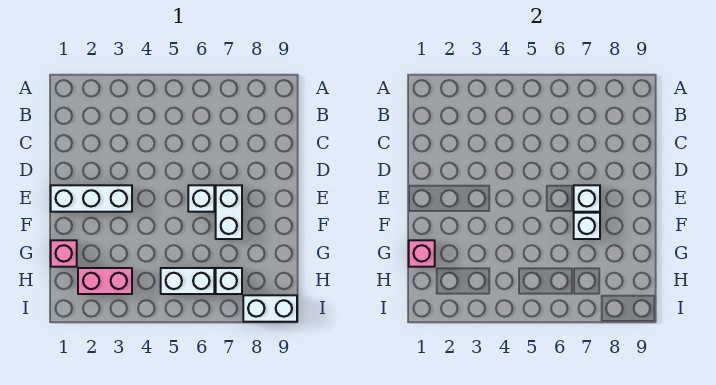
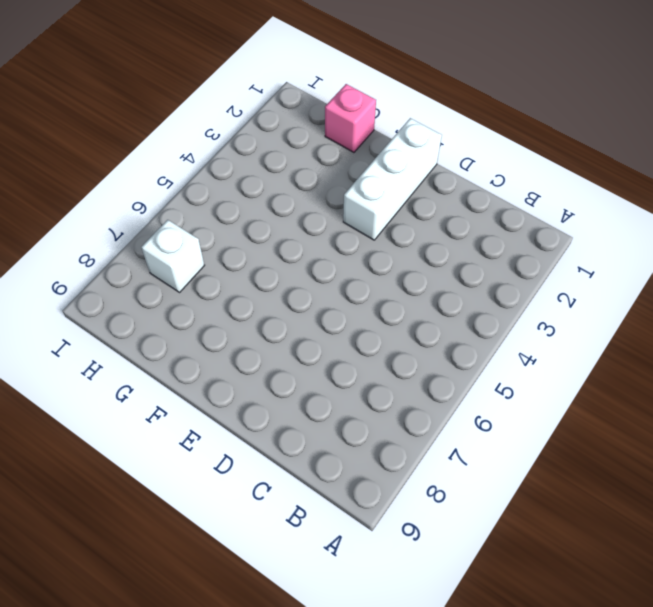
none -> white 1x1 brick [188,185,214,212]
none -> white 1x2 brick [216,185,242,239]

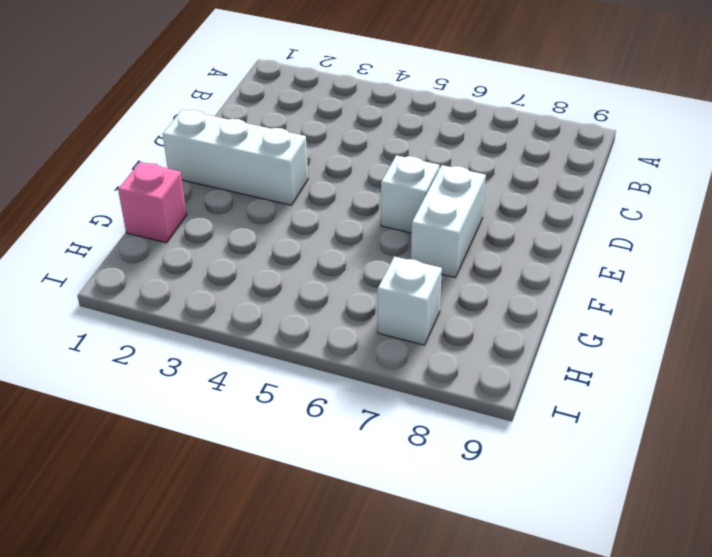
none -> pink 1x2 brick [78,268,132,294]
none -> white 1x2 brick [161,268,214,294]

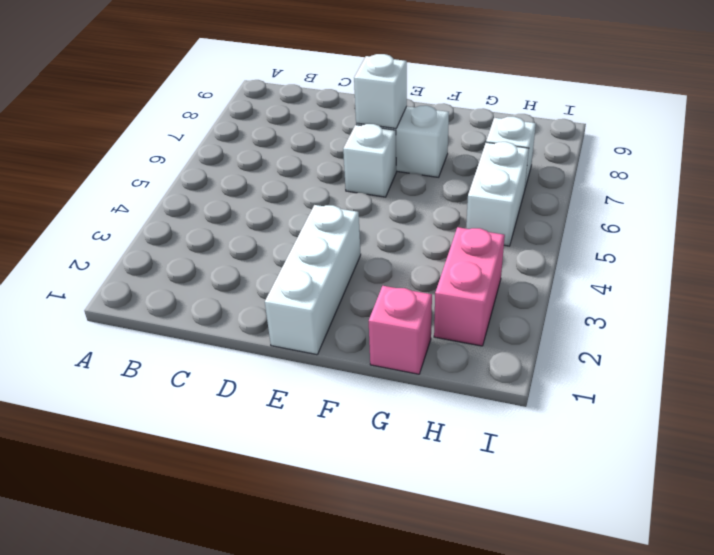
none -> white 1x2 brick [243,295,297,322]
none -> white 1x1 brick [574,213,600,239]

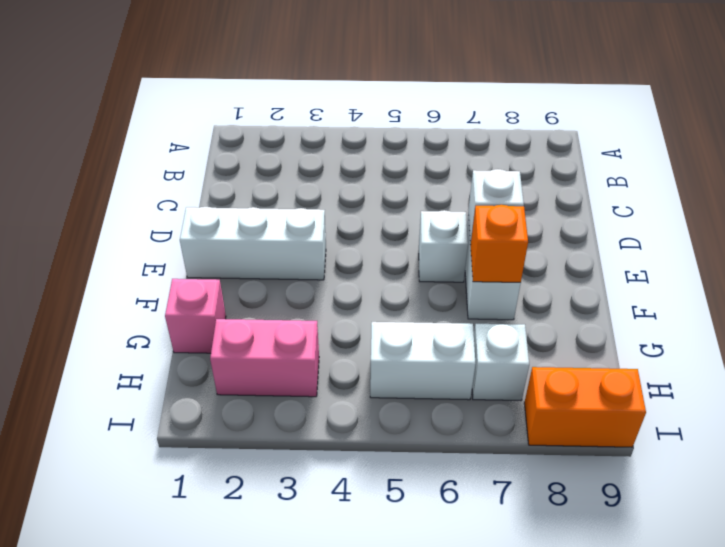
orange 1x1 brick [470,205,528,282] -> white 1x1 brick [574,213,600,239]
orange 1x2 brick [524,367,646,447] -> white 1x2 brick [243,295,297,322]
none -> pink 1x1 brick [409,240,435,267]

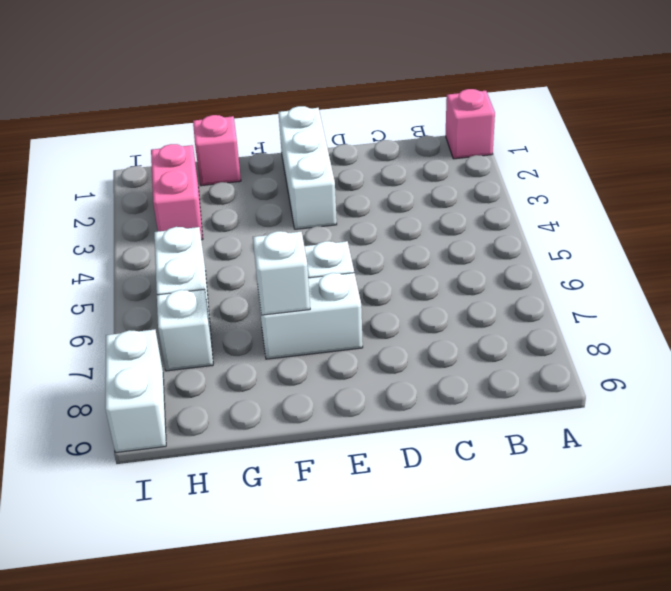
pink 1x1 brick [446,89,495,159] -> pink 1x1 brick moved to [409,240,435,267]
none -> white 1x1 brick [574,185,600,212]

